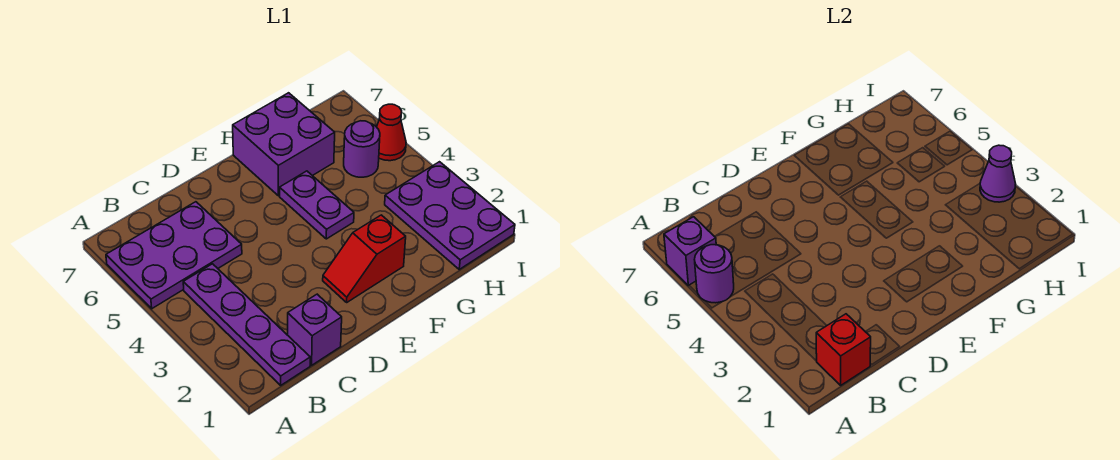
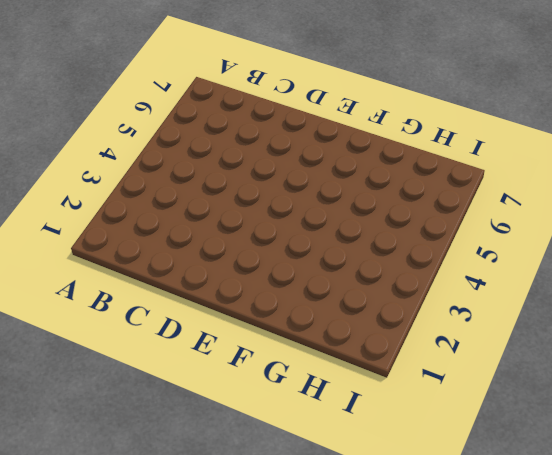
none -> purple 2x3 plate [106,202,242,309]
none -> purple 1x4 plate [183,264,310,385]
none -> purple 1x1 brick [288,294,342,365]

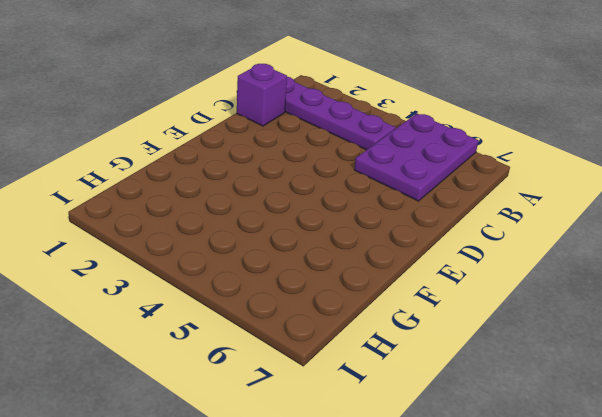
none -> red 1x2 slope [323,215,406,302]
none -> purple 1x2 plate [280,171,354,239]
none -> purple 2x2 brick [233,93,335,196]

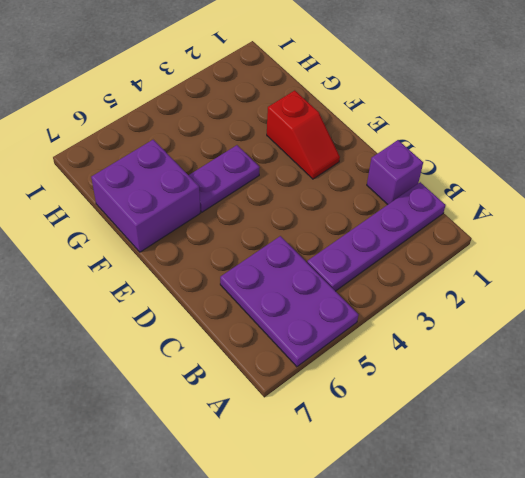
none -> purple 2x3 plate [385,162,515,269]
none -> purple 1x1 round brick [344,121,380,177]
none -> red 1x1 cone [377,104,406,161]

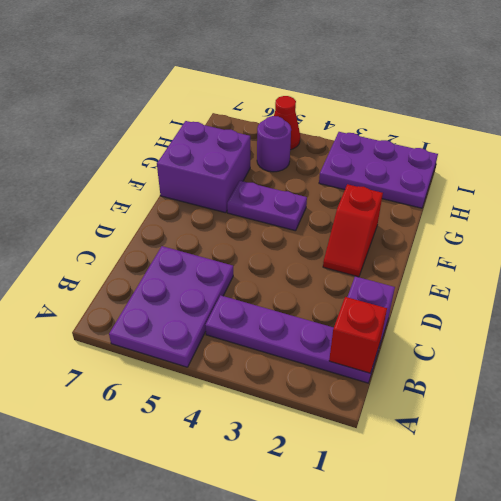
none -> purple 1x1 round brick [694,245,734,303]
none -> purple 1x1 brick [664,217,716,286]
none -> purple 1x1 cone [980,145,1016,202]

